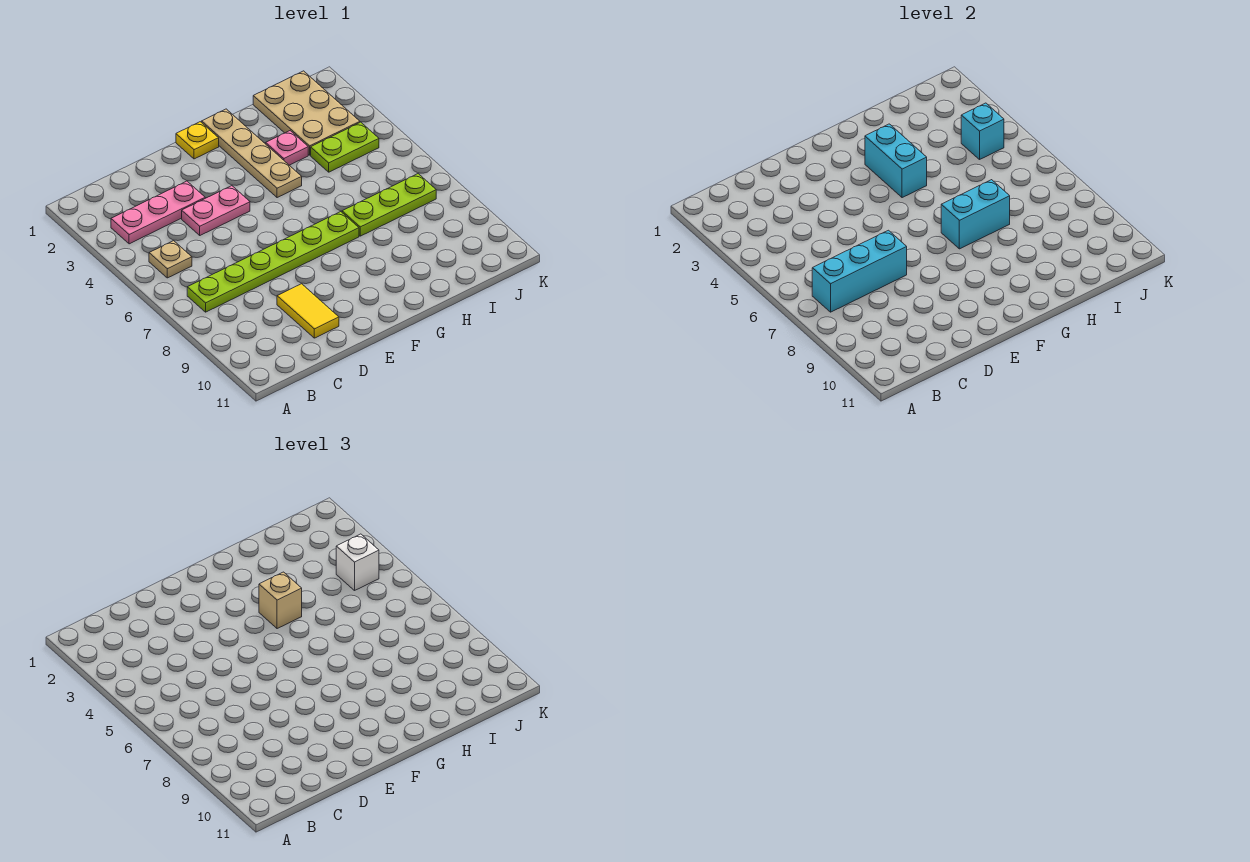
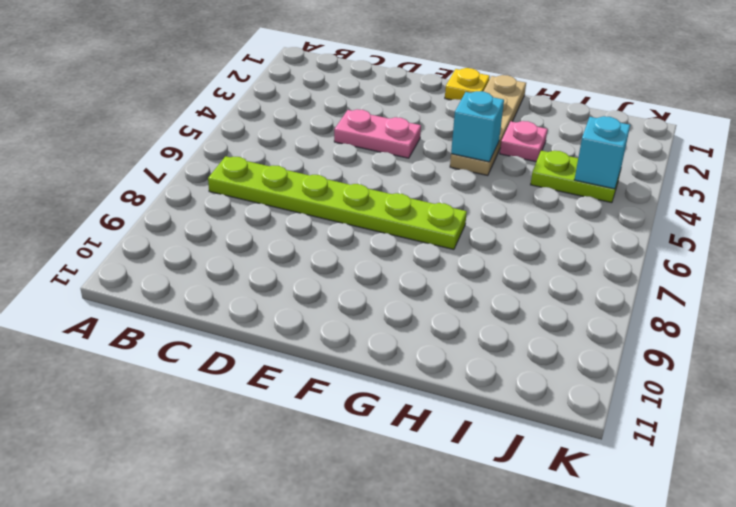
cyan 1x1 brick [451,91,504,162] -> cyan 1x2 brick [865,124,927,198]
none -> pink 1x3 plate [111,181,205,244]
none -> tan 1x1 plate [149,241,192,278]
none -> yellow 1x2 tile [277,284,339,338]

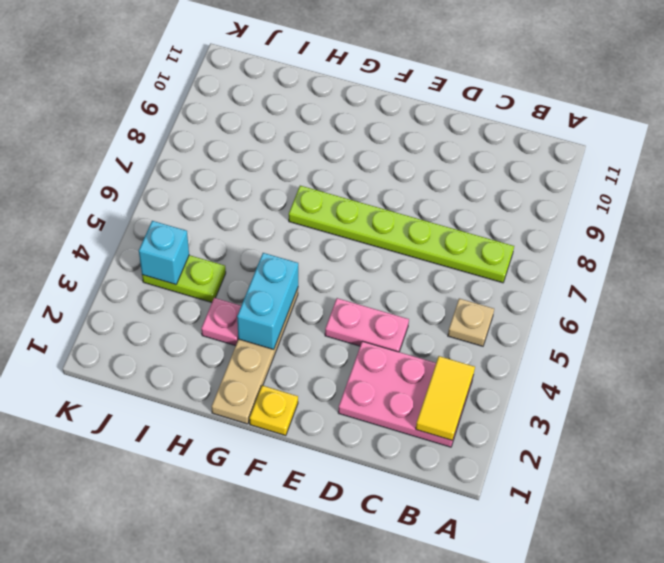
pink 2x3 plate [338,341,473,447] -> pink 1x3 plate [111,181,205,244]
yellow 1x2 tile [416,356,475,440] -> yellow 1x2 tile moved to [277,284,339,338]
none -> lime 1x3 plate [342,174,436,236]
none -> tan 2x3 plate [253,71,360,155]
none -> cyan 1x3 brick [812,230,907,312]

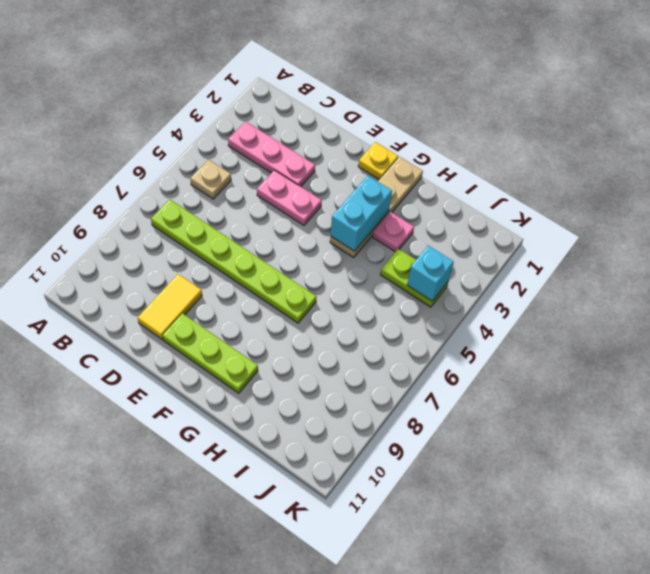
lime 1x3 plate [163,313,258,393] -> lime 1x3 plate moved to [342,174,436,236]
none -> tan 2x3 plate [253,71,360,155]
none -> cyan 1x3 brick [812,230,907,312]
none -> cyan 1x2 brick [941,180,1010,249]

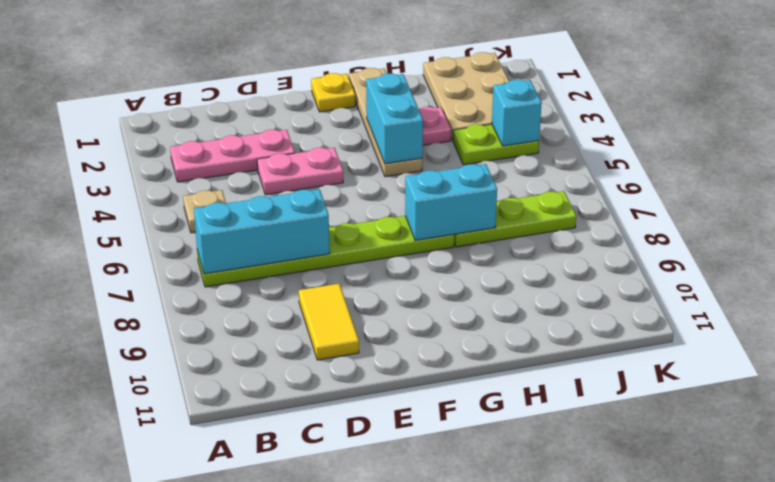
none -> tan 1x1 brick [259,572,302,629]
none -> white 1x1 brick [336,534,379,590]

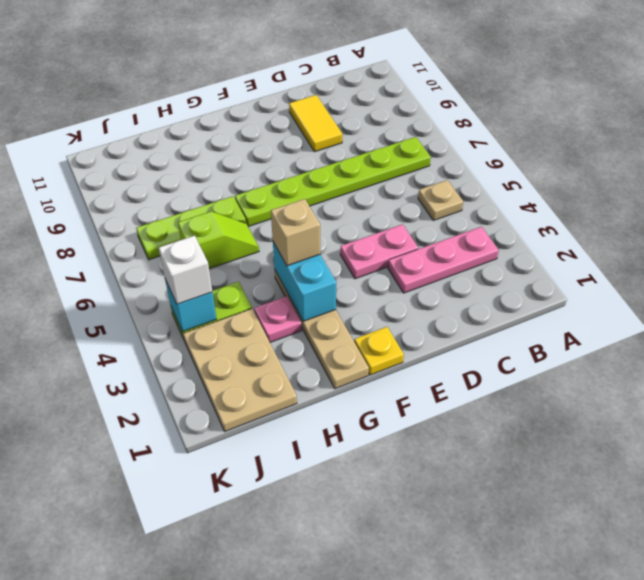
lime 1x2 slope [178,211,259,269] -> none
none -> cyan 1x3 brick [812,230,907,312]
none -> cyan 1x2 brick [941,180,1010,249]

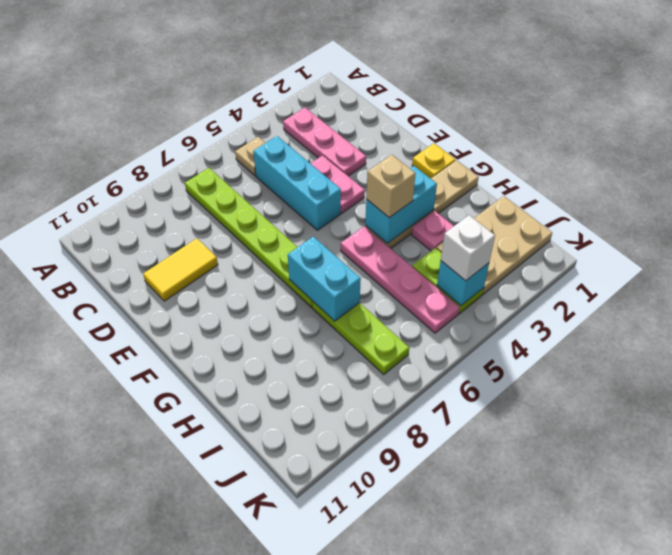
cyan 1x3 brick [253,136,341,230] -> cyan 1x3 brick moved to [812,230,907,312]
pink 1x4 plate [341,226,460,333] -> none

